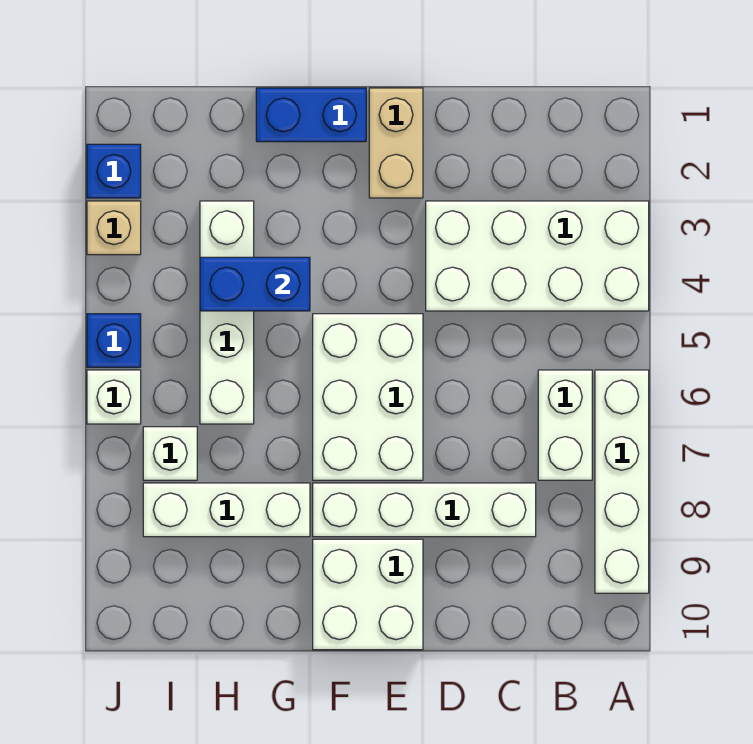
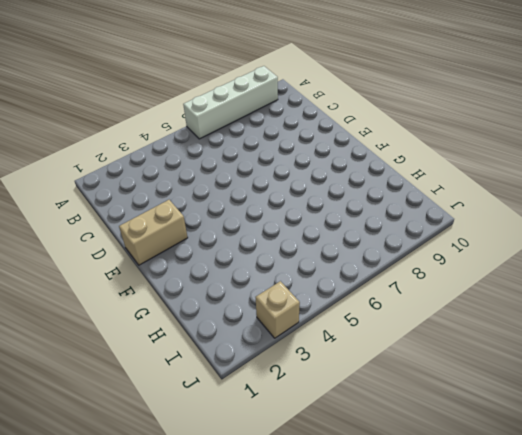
none -> white 2x4 brick [426,201,649,311]
none -> white 1x2 brick [538,370,592,480]
none -> white 1x4 brick [313,483,536,537]

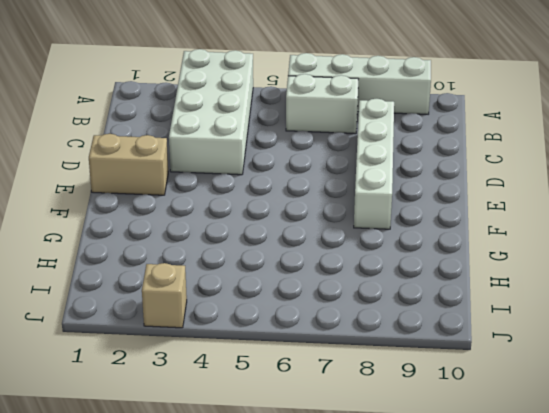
none -> white 2x3 brick [313,314,423,480]
none -> white 2x2 brick [313,539,423,650]
none -> blue 1x2 brick [256,88,366,142]

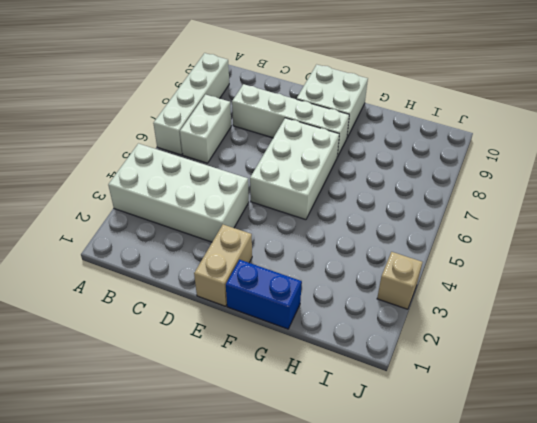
none -> white 1x3 brick [143,483,310,537]
none -> white 1x4 brick [200,201,254,424]
none -> white 1x1 brick [143,427,197,480]

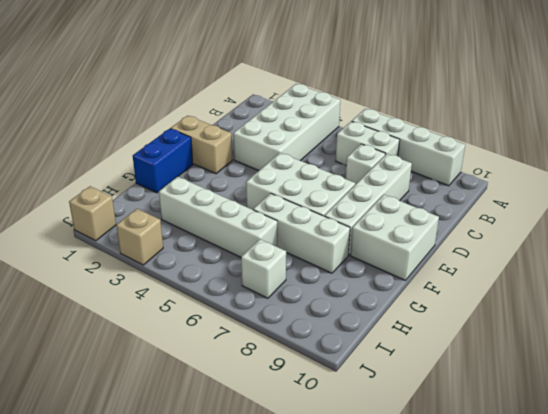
white 1x1 brick [345,144,385,185] -> white 1x1 brick moved to [87,370,141,424]
white 1x3 brick [253,193,350,273] -> white 1x3 brick turned to [143,483,310,537]
tan 1x1 brick [69,186,116,241] -> none
none -> blue 1x1 brick [87,144,141,198]
none -> blue 1x1 brick [87,314,141,367]
none -> blue 1x2 brick [200,257,310,311]

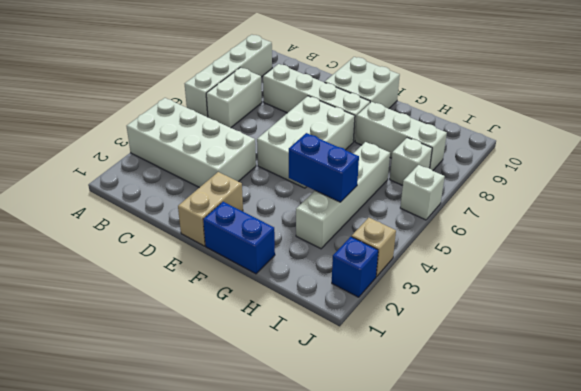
none -> blue 1x1 brick [87,314,141,367]

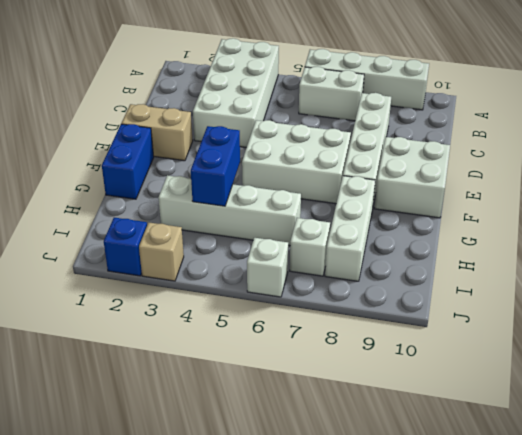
none -> blue 1x1 brick [87,314,141,367]

